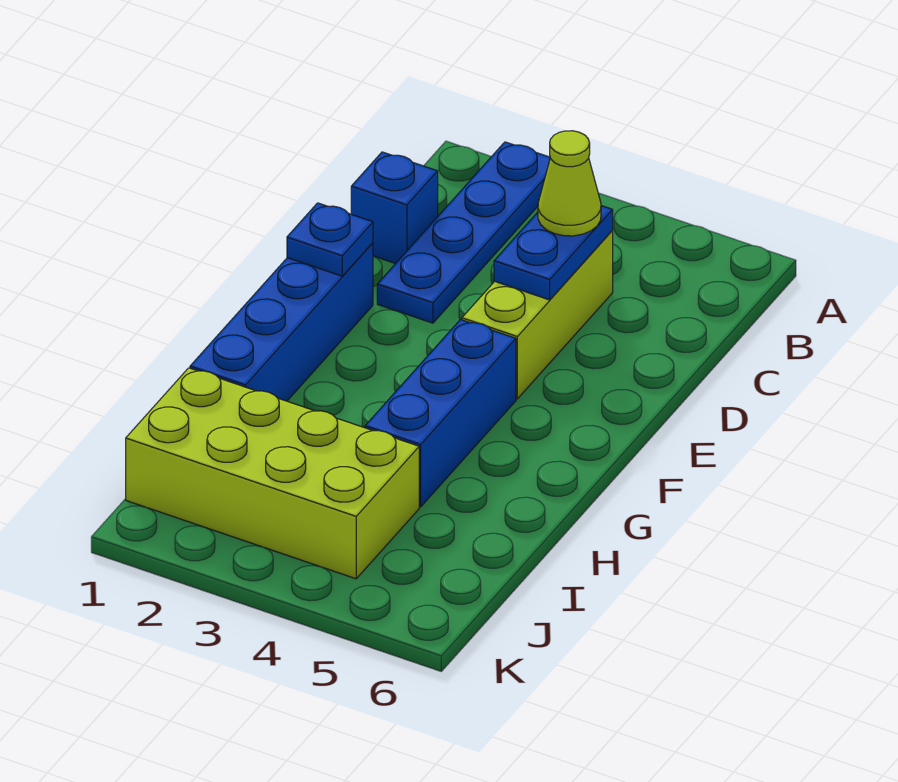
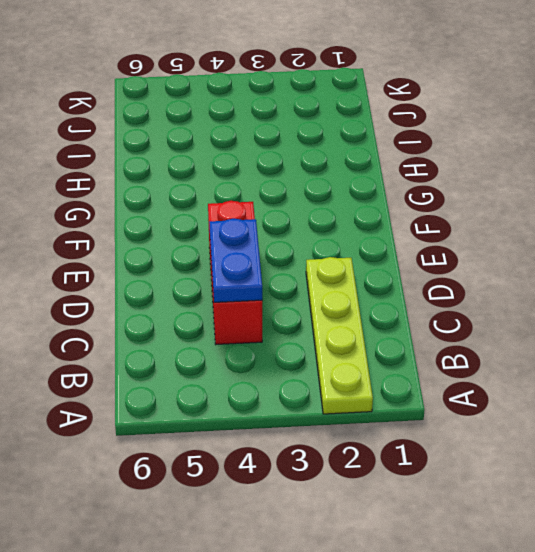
lime 1x4 plate [306,257,373,414] -> blue 1x4 plate [377,142,550,323]
red 1x3 brick [208,201,262,344] -> lime 1x3 brick [462,231,613,399]
none -> blue 1x1 brick [351,152,438,264]
none -> blue 1x4 brick [190,243,373,401]

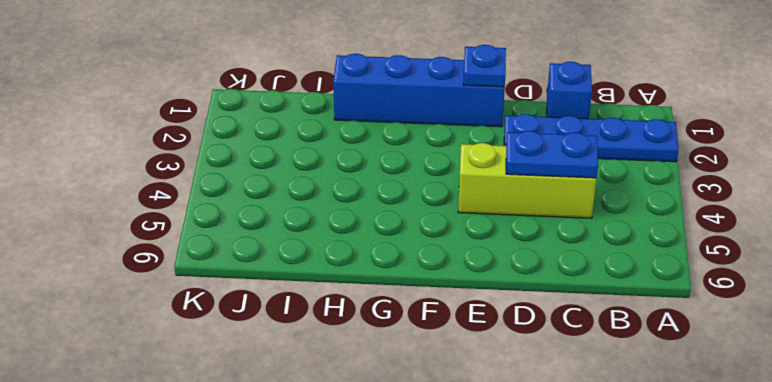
none -> blue 1x3 brick [365,320,516,507]
none -> lime 2x4 brick [126,368,419,579]

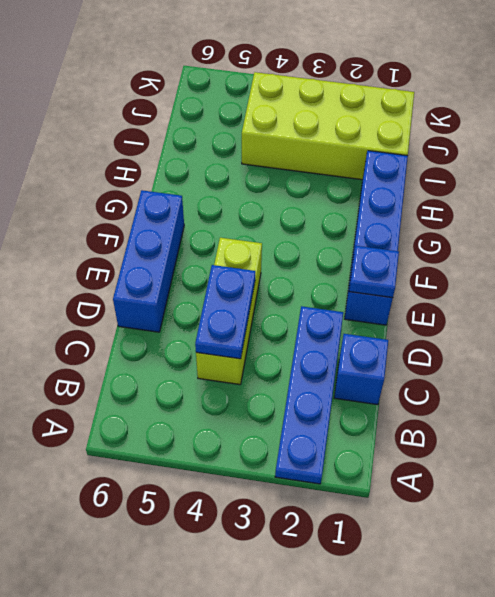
blue 1x3 brick [113,190,184,332] -> blue 1x3 brick moved to [365,320,516,507]
none -> lime 1x1 cone [538,131,601,236]

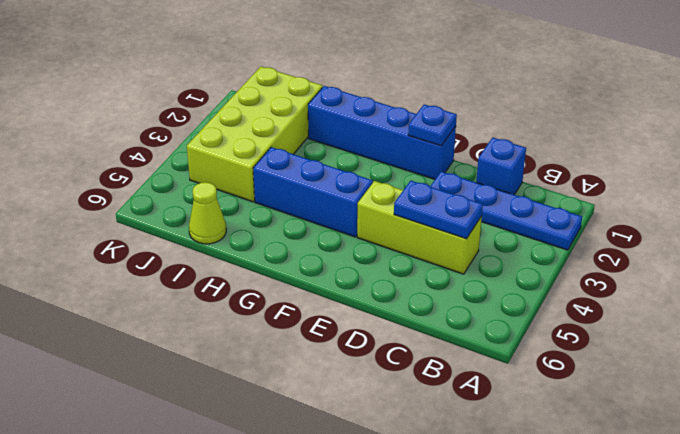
lime 1x1 cone [189,182,226,244] -> lime 1x1 cone moved to [538,131,601,236]

